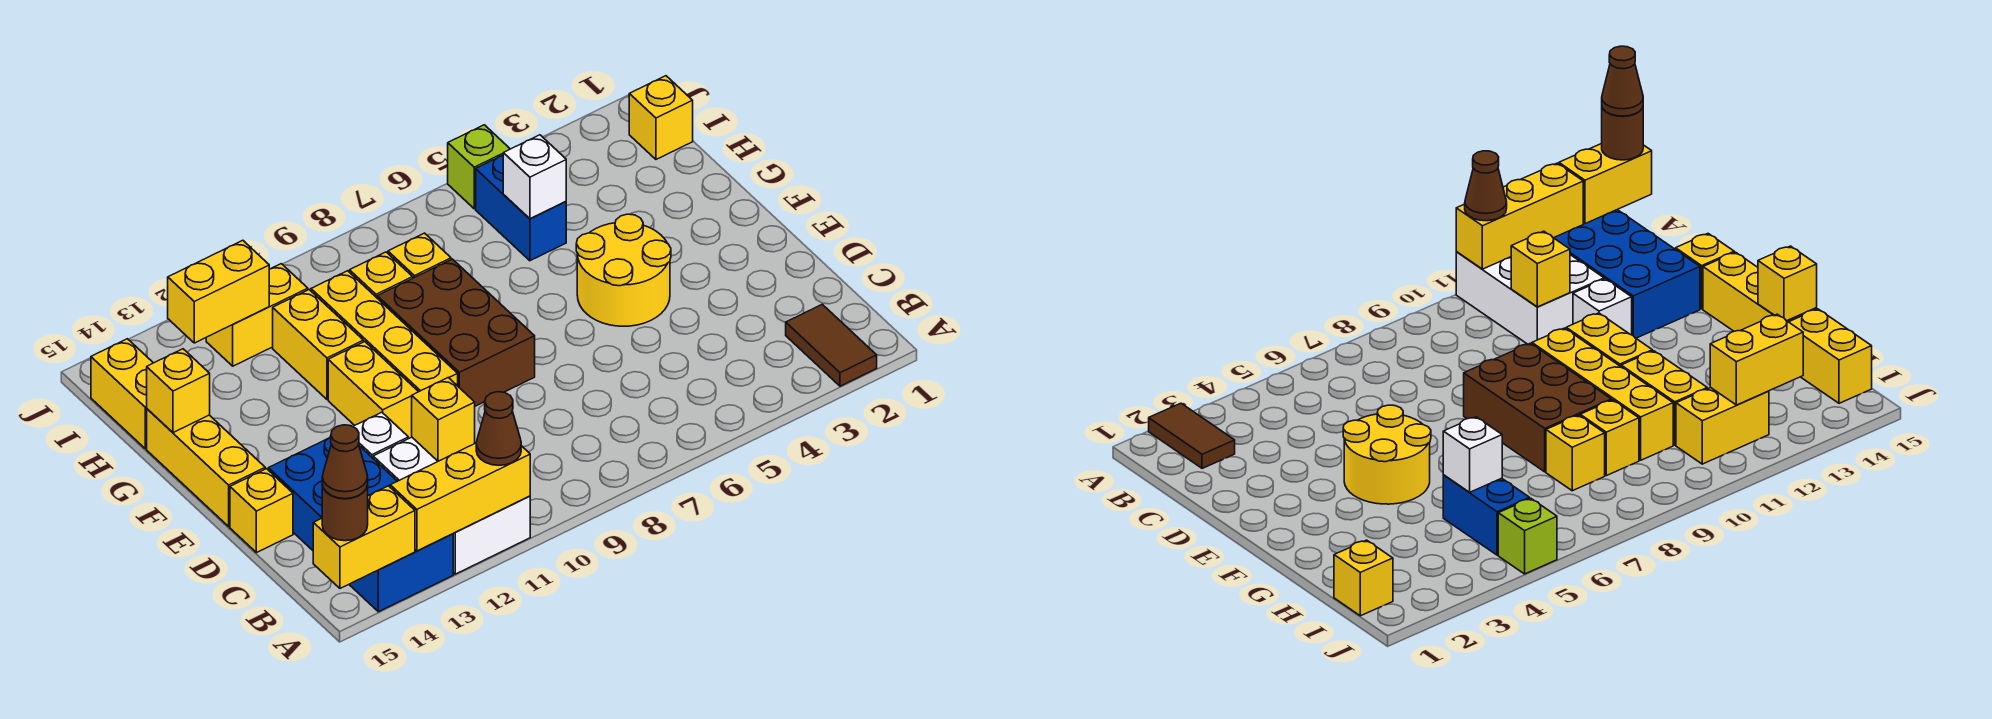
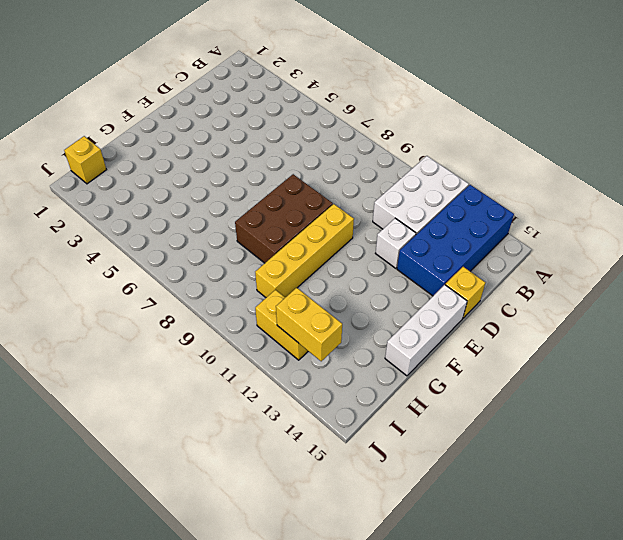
white 1x3 brick [385,285,467,376] -> yellow 1x3 brick [147,409,265,526]
none -> brown 1x2 tile [786,304,877,386]
none -> yellow 2x2 round brick [576,214,671,326]
none -> yellow 1x2 brick [328,342,418,439]

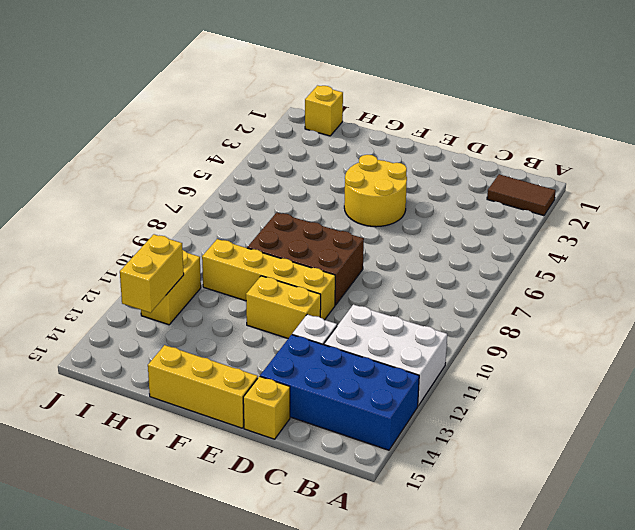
none -> yellow 1x2 brick [273,290,364,399]
none -> blue 1x2 brick [476,155,566,261]
none -> yellow 1x1 brick [388,233,451,278]

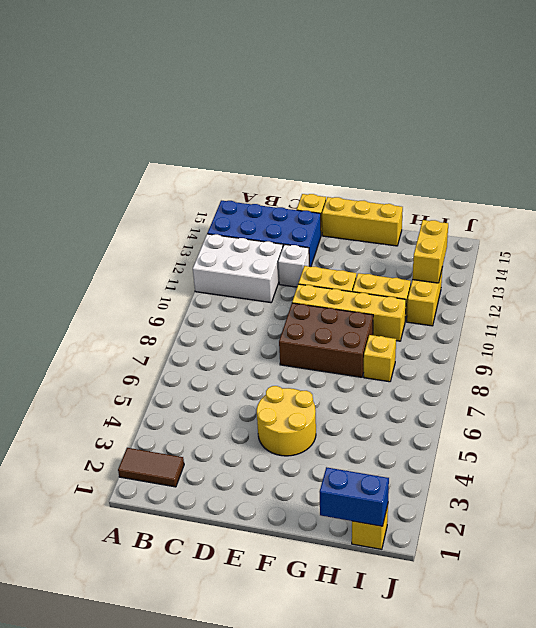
blue 1x2 brick [320,467,389,526] -> blue 1x2 brick moved to [476,155,566,261]
none -> yellow 1x1 brick [350,252,413,298]
none -> yellow 1x2 brick [91,339,153,449]
none -> lime 1x1 brick [448,125,510,209]

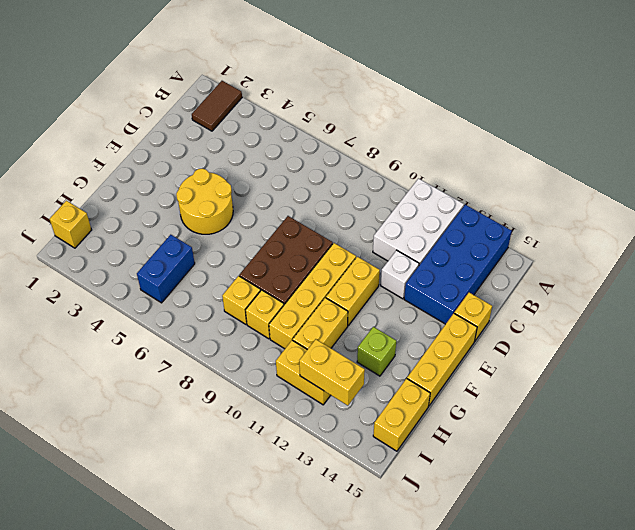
lime 1x1 brick [357,327,396,376] -> lime 1x1 brick moved to [448,125,510,209]
none -> yellow 1x3 brick [390,443,530,551]
none -> yellow 1x2 brick [313,486,415,588]
none -> yellow 1x1 brick [412,378,475,461]

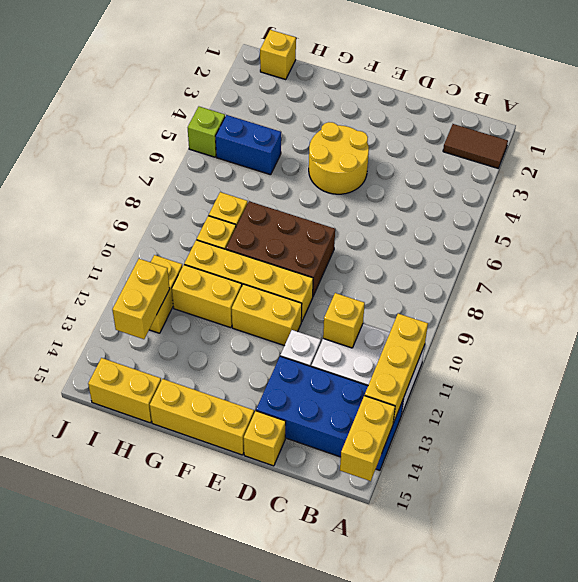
none -> yellow 1x1 brick [147,349,210,433]
none -> white 1x1 brick [503,135,566,219]
none -> brown 1x1 cone [476,392,521,465]

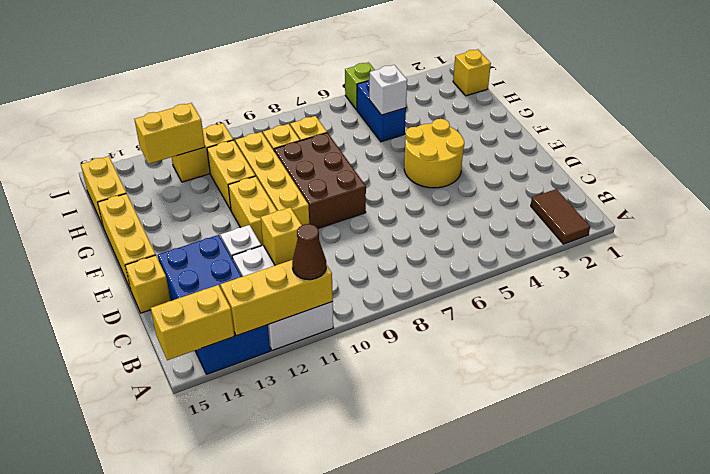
none -> yellow 1x1 brick [147,349,210,433]
none -> brown 1x1 round brick [322,485,368,541]
none -> brown 1x1 cone [322,425,368,499]

